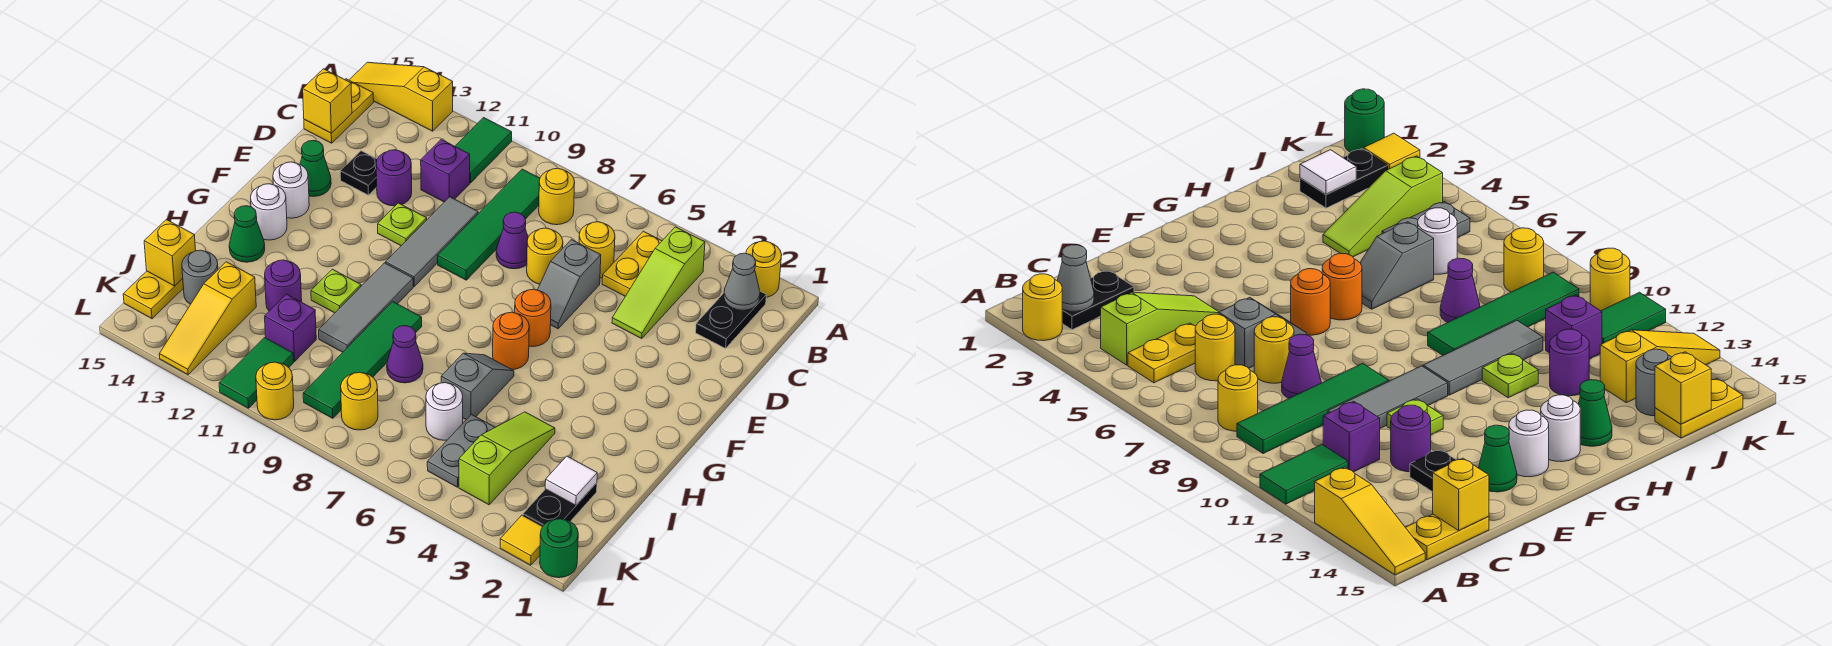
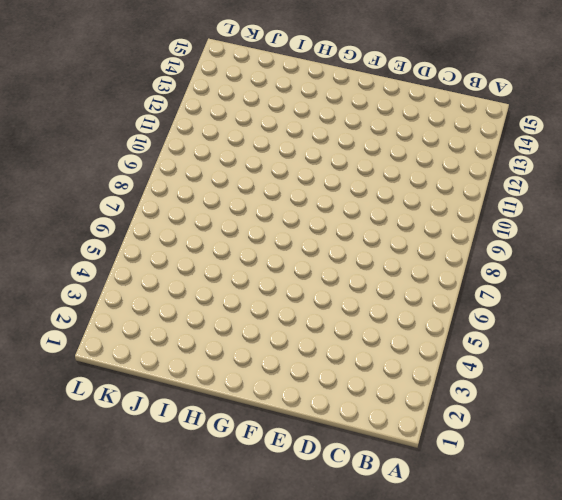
none -> yellow 1x1 round brick [746,241,782,297]
none -> green 1x2 tile [455,118,512,183]
none -> yellow 1x3 slope [349,62,453,131]
none -> black 1x2 plate [696,291,766,348]

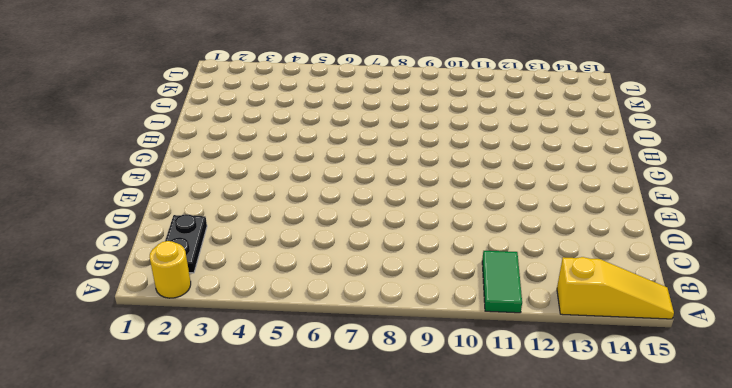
none -> lime 1x3 slope [612,227,705,339]
none -> yellow 1x2 plate [602,231,662,296]
none -> yellow 1x1 round brick [539,168,575,225]
none -> green 1x4 tile [438,169,540,280]

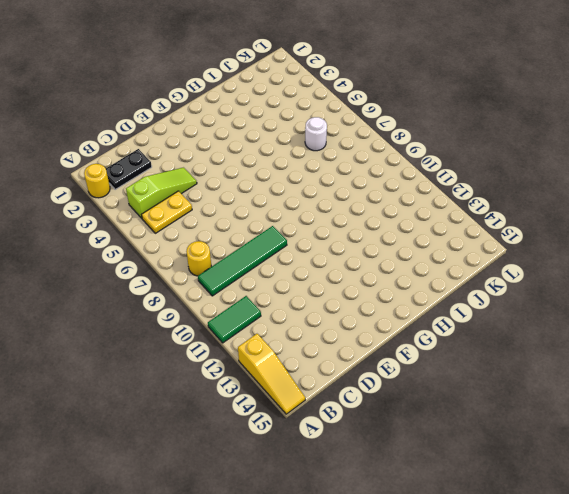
none -> yellow 1x2 plate [304,79,374,143]
none -> yellow 1x1 round brick [579,222,615,278]
none -> purple 1x1 brick [421,140,470,202]
none -> grey 1x2 slope [538,240,601,329]

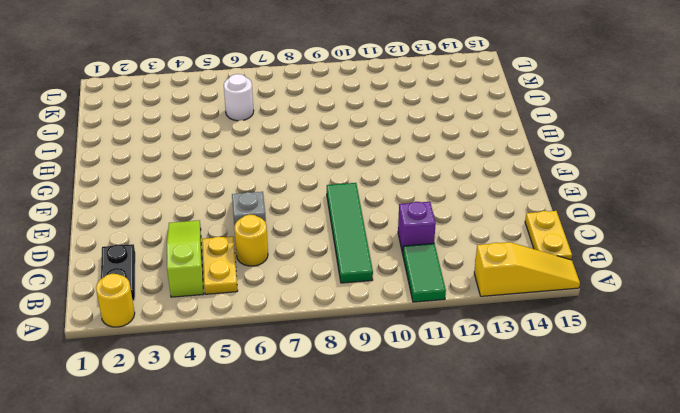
none -> yellow 1x1 round brick [539,168,575,225]
none -> yellow 1x1 round brick [527,228,563,284]
none -> purple 1x1 cone [496,212,528,269]
none -> grey 1x3 tile [386,197,478,286]

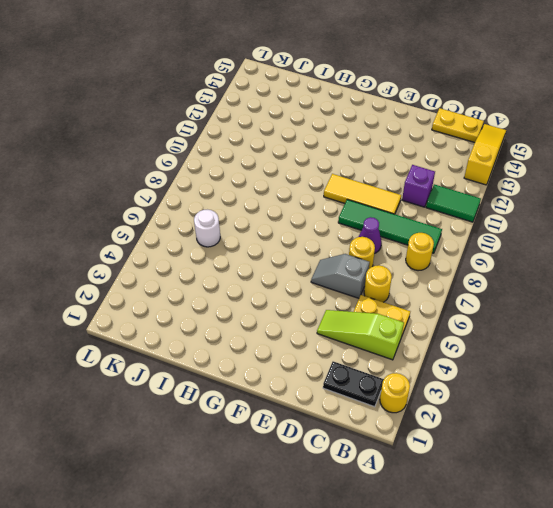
yellow 1x3 tile [324,174,401,214] -> grey 1x3 tile [386,197,478,286]
none -> purple 1x1 round brick [376,150,412,206]
none -> black 1x1 plate [340,151,377,195]
none -> lime 1x1 plate [378,203,427,246]
none -> green 1x1 cone [300,141,331,197]

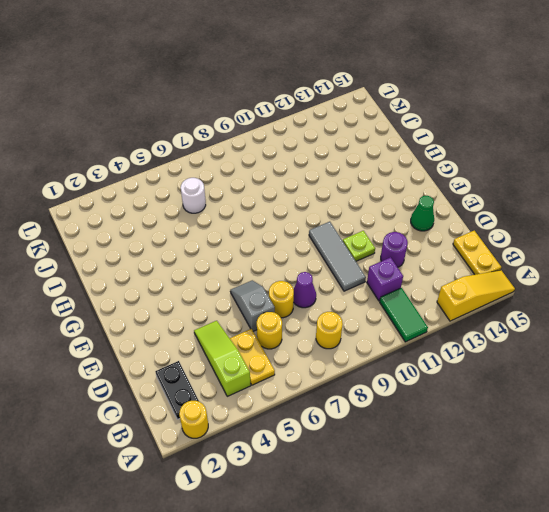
none -> green 1x4 tile [438,169,540,280]
none -> black 1x1 plate [340,151,377,195]
none -> orange 1x1 round brick [515,289,551,347]
none -> white 1x1 round brick [273,162,309,218]

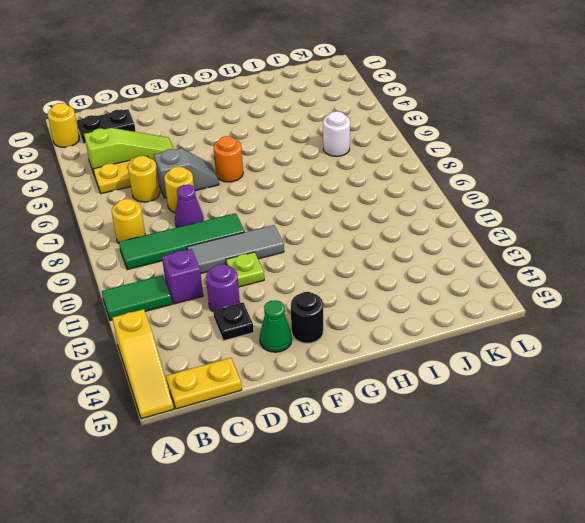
black 1x1 round brick [291,292,323,343] -> white 1x1 round brick [273,162,309,218]
none -> orange 1x1 round brick [493,312,529,370]
none -> grey 1x3 tile [319,263,413,352]
none -> white 1x1 round brick [251,184,287,240]
none -> grey 1x2 slope [441,353,514,420]

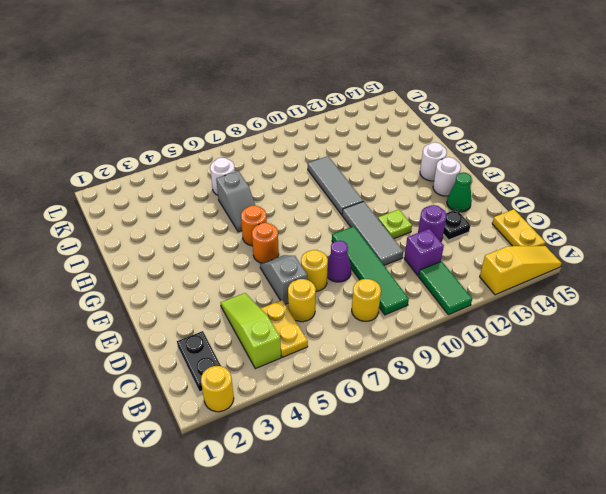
none -> green 1x4 tile [303,302,422,418]
none -> lime 1x1 plate [311,269,361,313]
none -> green 1x1 cone [229,206,265,262]
none -> lime 1x3 slope [459,412,555,505]

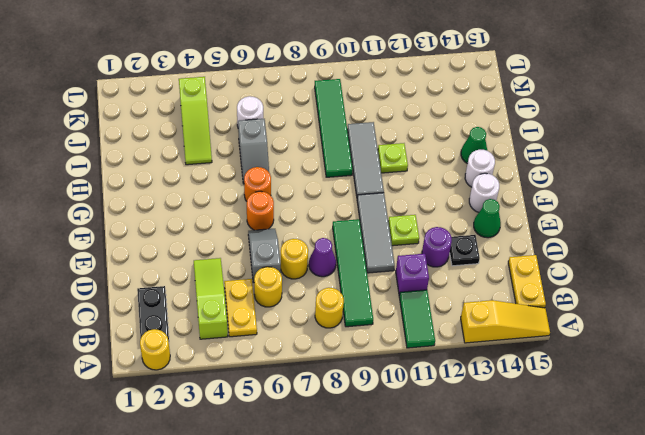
none -> purple 1x1 cone [387,326,423,383]
none -> purple 1x1 round brick [265,260,302,311]
none -> black 1x2 plate [523,483,597,526]
none -> grey 1x2 plate [427,415,495,487]

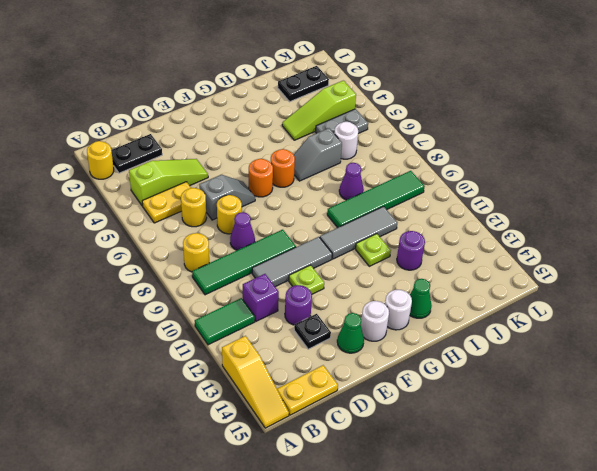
none -> purple 1x1 brick [265,294,316,361]
none -> yellow 1x3 slope [159,262,256,375]
none -> grey 1x1 round brick [182,250,218,304]
none -> yellow 1x2 plate [123,271,183,319]

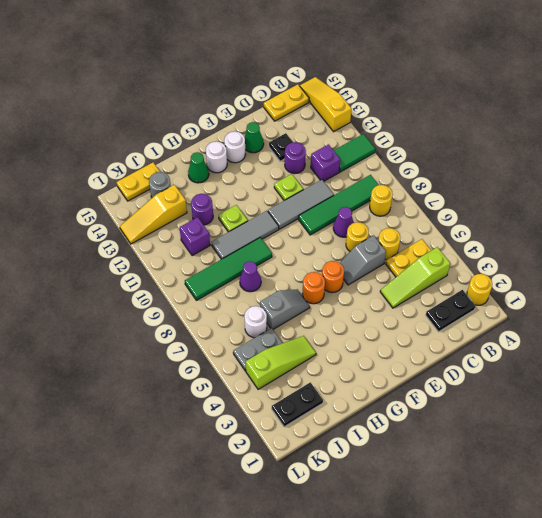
none -> yellow 1x1 round brick [341,372,378,430]
none -> green 1x2 tile [219,338,294,408]
none -> green 1x1 round brick [540,519,578,578]
none -> yellow 1x1 tile [500,515,543,565]

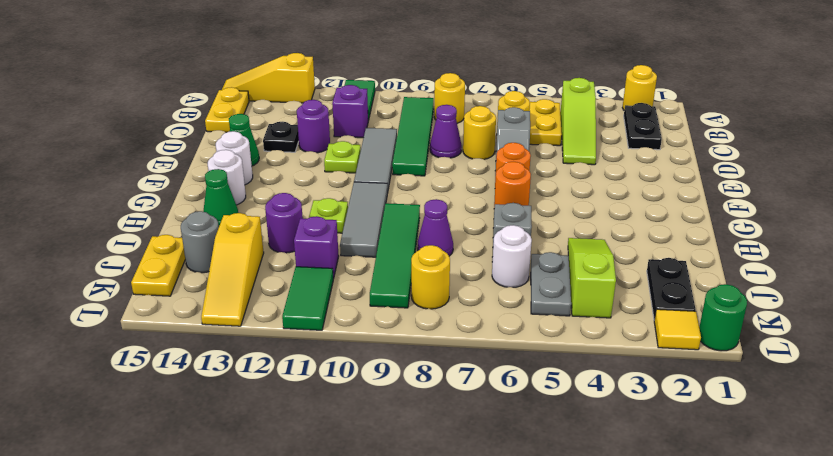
none -> yellow 1x1 round brick [256,362,294,420]
none -> grey 1x1 cone [724,253,760,310]
none -> yellow 1x1 brick [303,69,352,133]
none -> white 1x1 tile [545,456,597,505]

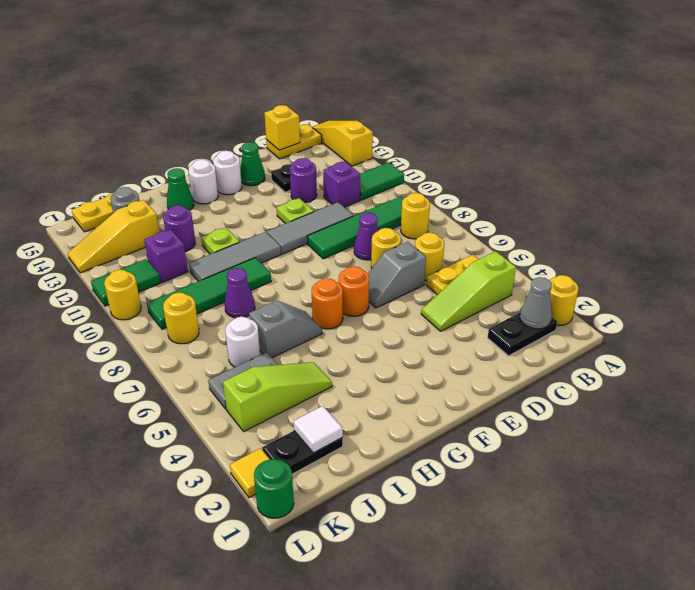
none -> yellow 1x1 brick [144,220,196,286]

